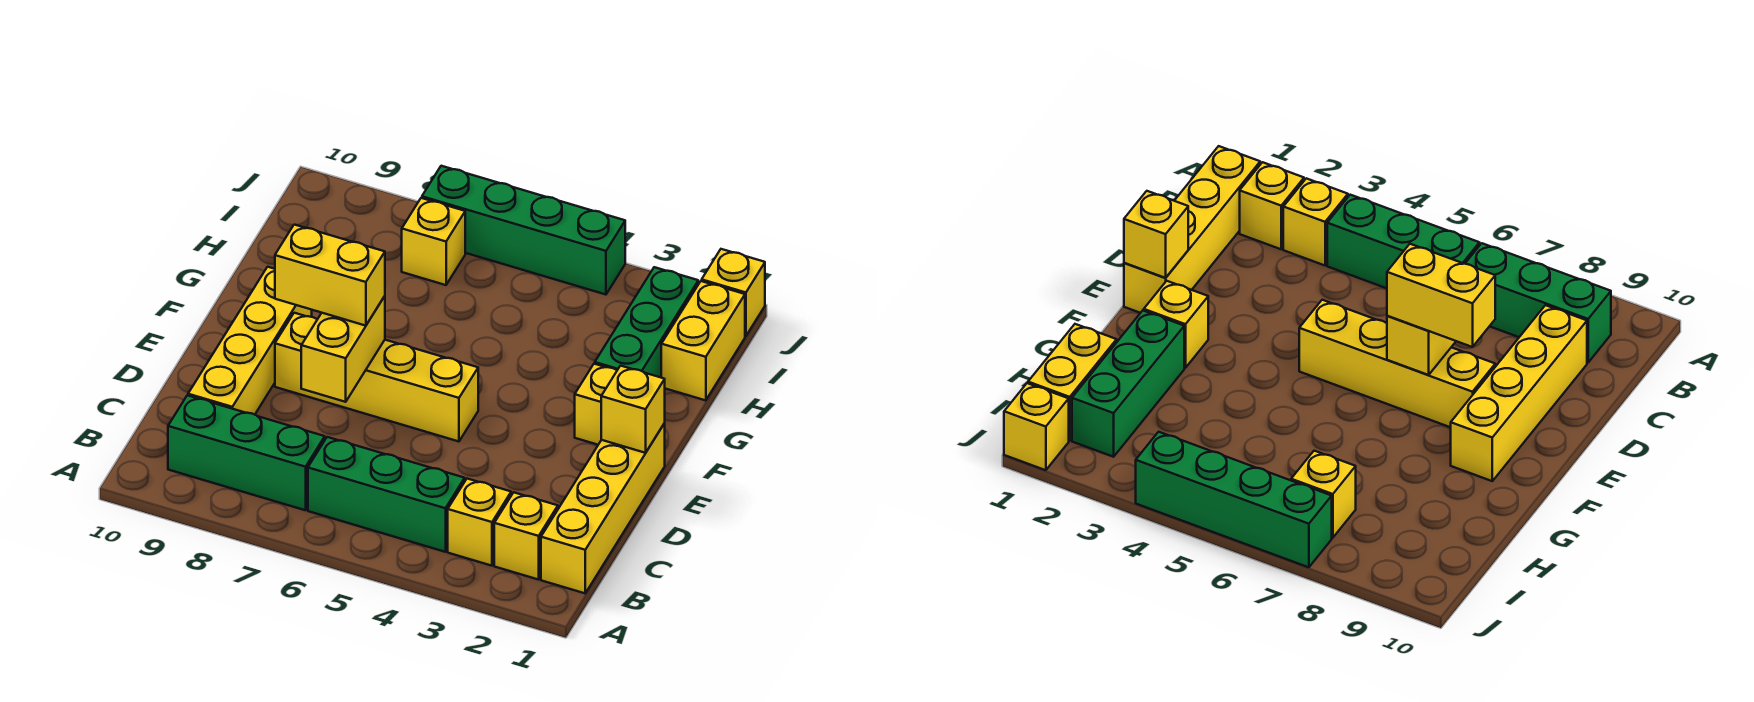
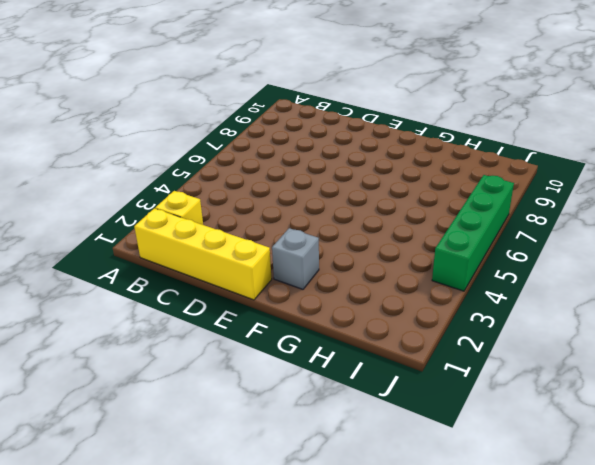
grey 1x1 brick [272,228,319,289] -> yellow 1x1 brick [575,364,617,445]
none -> yellow 1x1 brick [448,479,511,566]
none -> green 1x3 brick [308,437,465,552]
none -> green 1x3 brick [168,395,325,510]

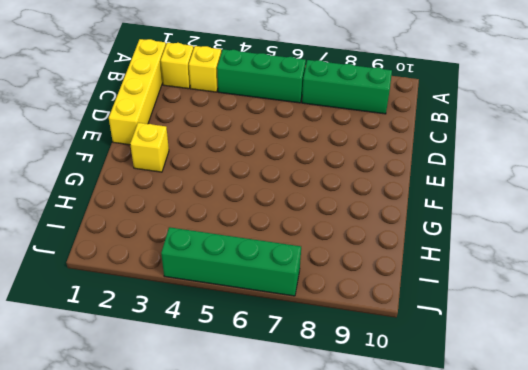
none -> yellow 1x4 brick [188,267,312,415]
none -> yellow 1x4 brick [275,313,478,441]
none -> green 1x3 brick [595,267,698,377]

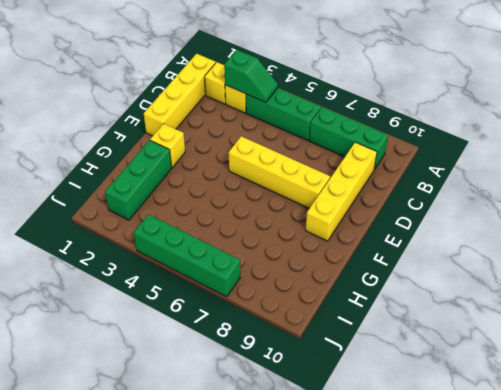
green 1x2 slope [224,50,278,102] -> none
none -> yellow 1x2 brick [661,281,745,400]
none -> yellow 1x1 brick [402,198,465,285]
none -> yellow 1x1 brick [702,249,765,336]

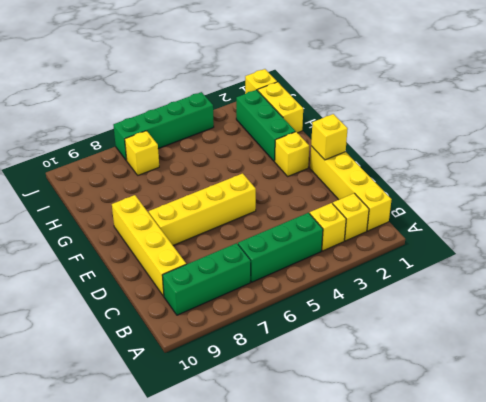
none -> yellow 1x2 brick [301,296,385,402]
none -> yellow 1x2 brick [275,225,385,326]

